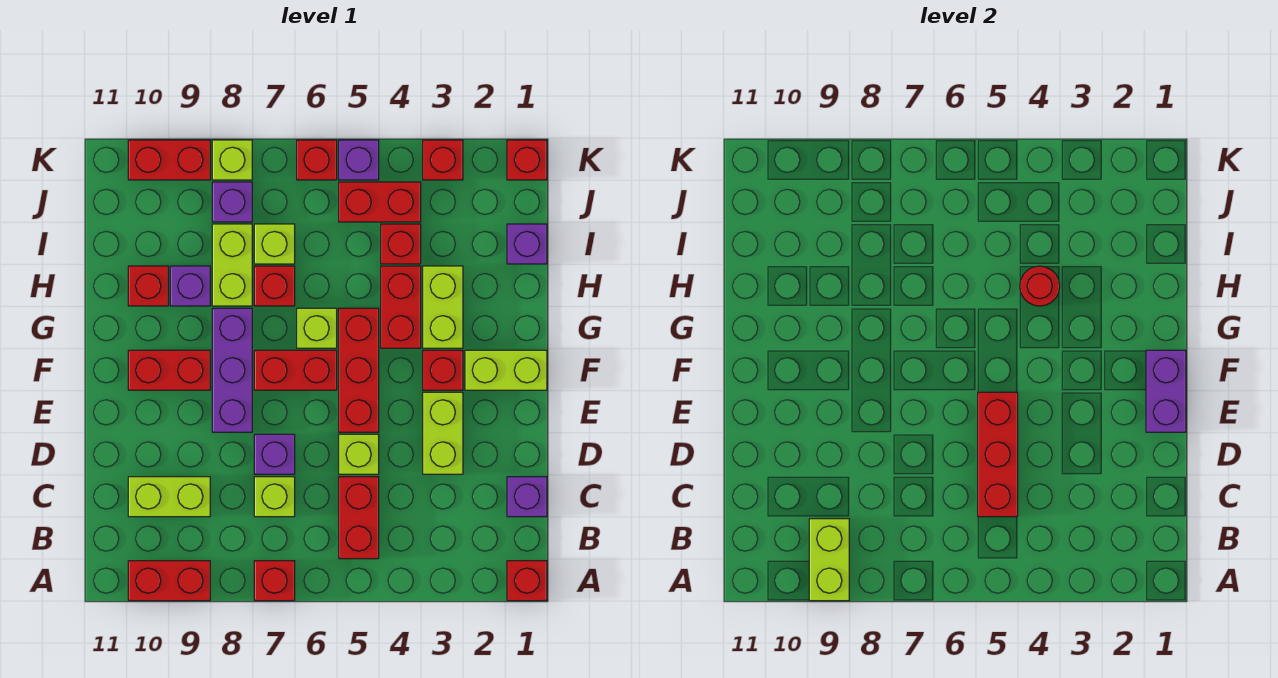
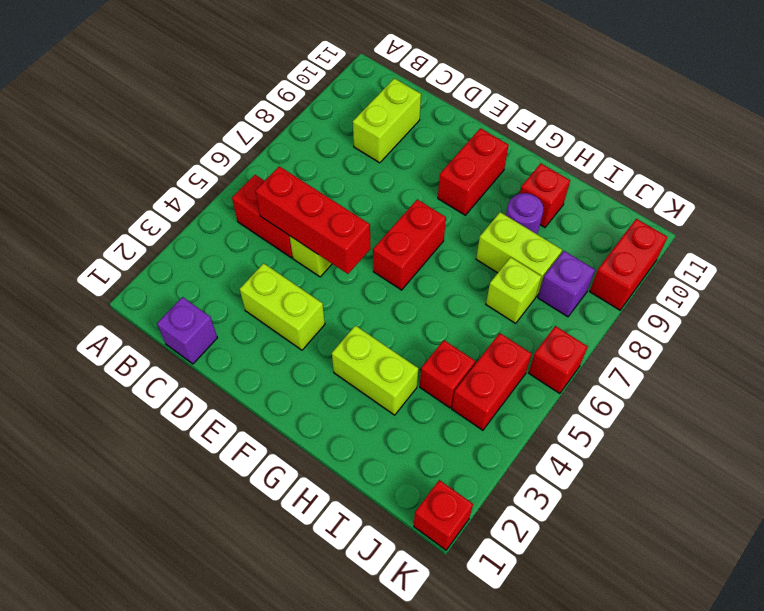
purple 1x1 round brick [506,193,544,234] -> purple 1x1 brick [170,266,210,306]
none -> red 1x1 brick [507,561,547,601]
none -> red 1x1 brick [254,561,295,601]
none -> red 1x2 brick [128,561,210,601]
none -> lime 1x1 brick [254,477,295,517]

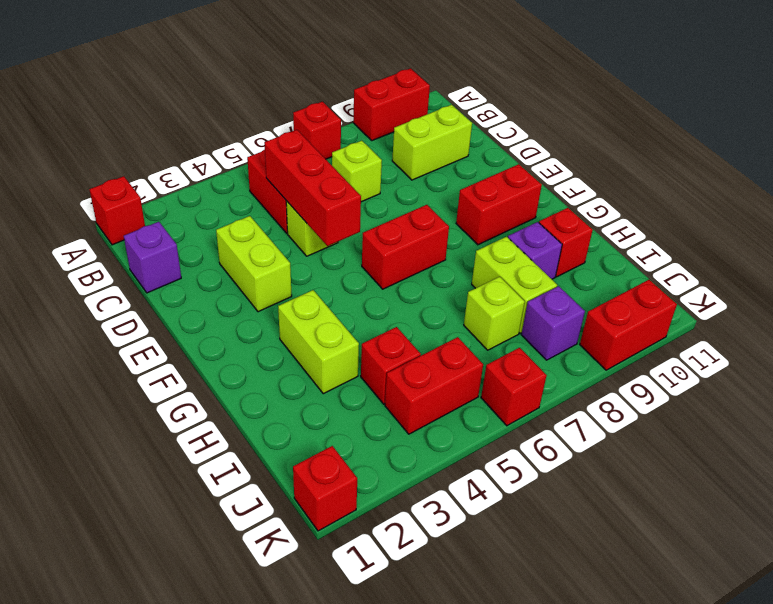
none -> purple 1x1 brick [254,434,295,474]
none -> red 1x3 brick [339,308,379,432]
none -> purple 1x3 brick [212,308,252,432]
none -> lime 1x2 brick [465,350,547,390]

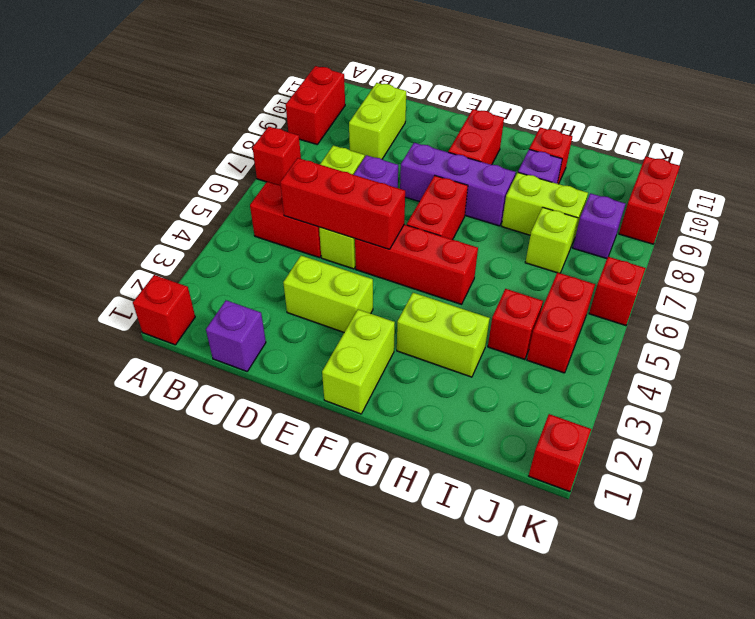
none -> red 1x1 brick [423,350,463,390]
none -> red 1x2 brick [381,266,421,348]
none -> lime 1x1 brick [297,308,337,348]
none -> red 1x1 brick [254,266,295,306]

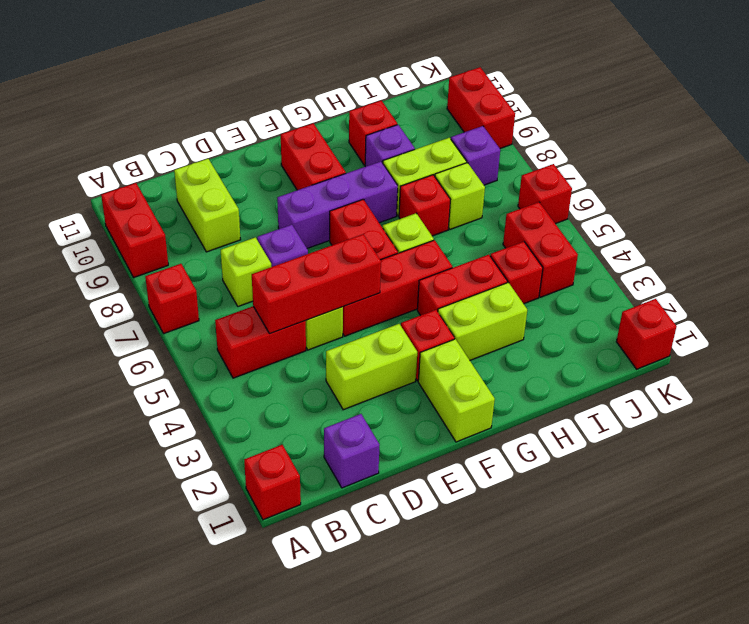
none -> purple 1x1 brick [507,224,547,264]
none -> red 1x1 brick [423,140,463,180]
none -> purple 1x1 brick [339,140,379,180]
none -> lime 1x1 brick [212,140,252,180]

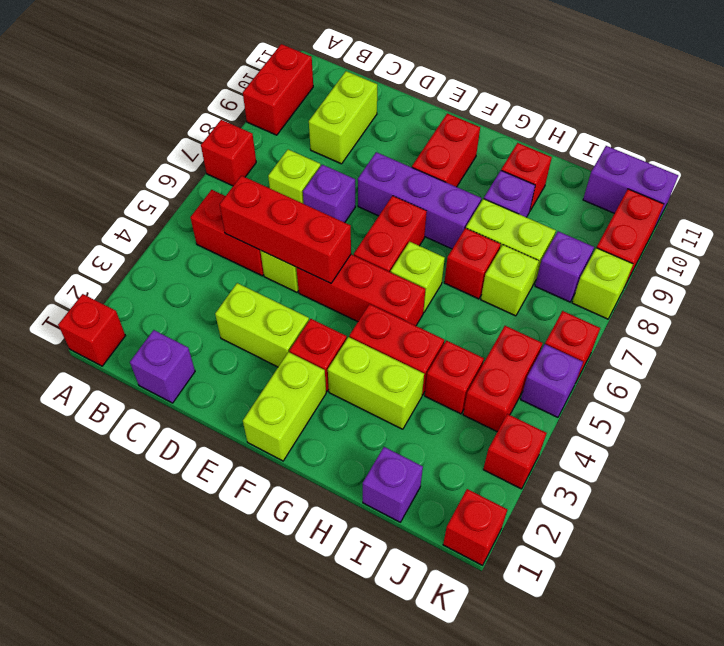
purple 1x2 brick [583,146,678,227] -> purple 1x2 brick moved to [1146,350,1186,432]
none -> lime 1x2 brick [809,519,849,601]
none -> red 1x1 round brick [1020,266,1060,306]

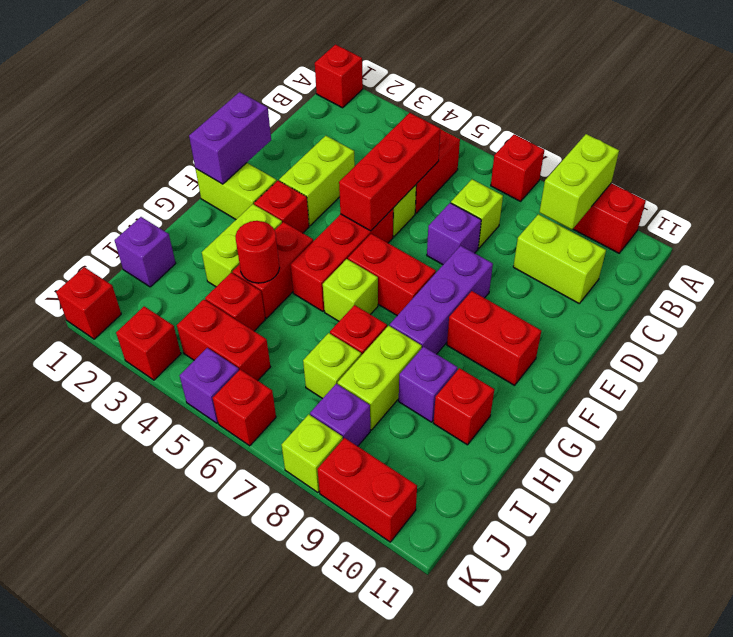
none -> purple 1x1 brick [507,477,547,517]

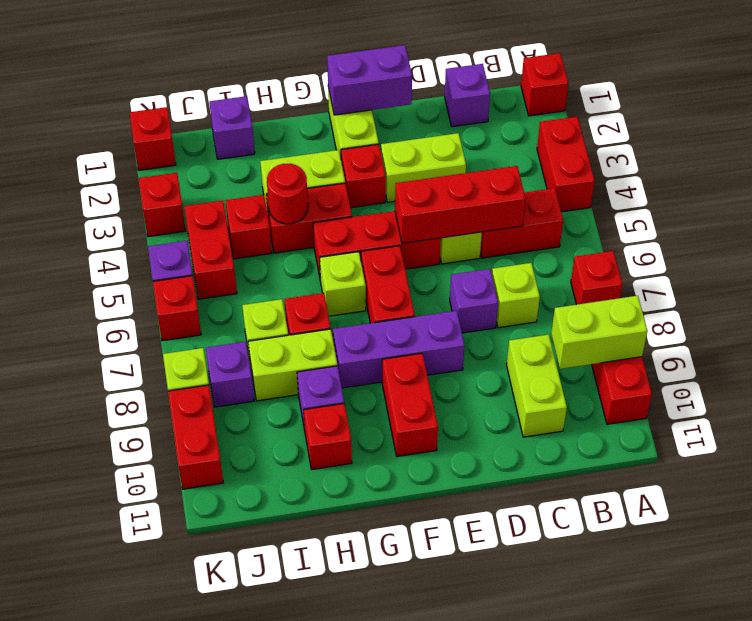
red 1x2 brick [537,117,595,212] -> none

